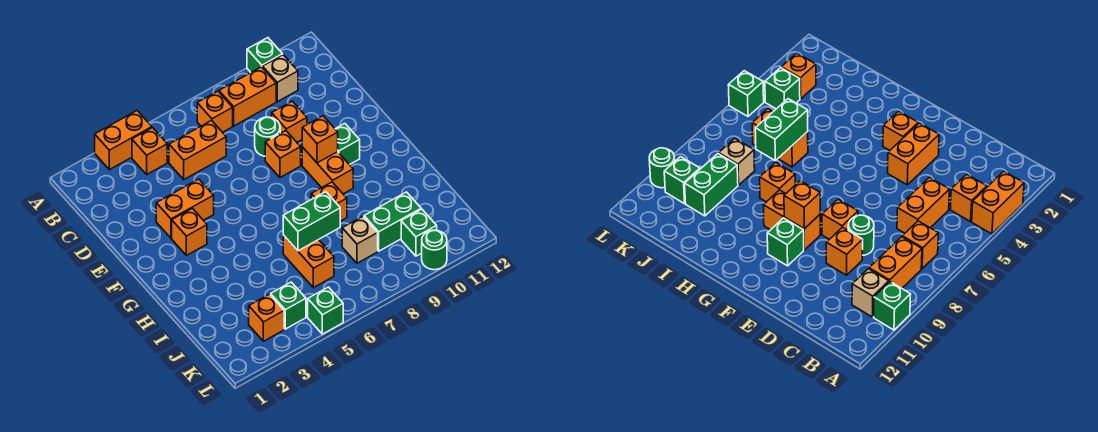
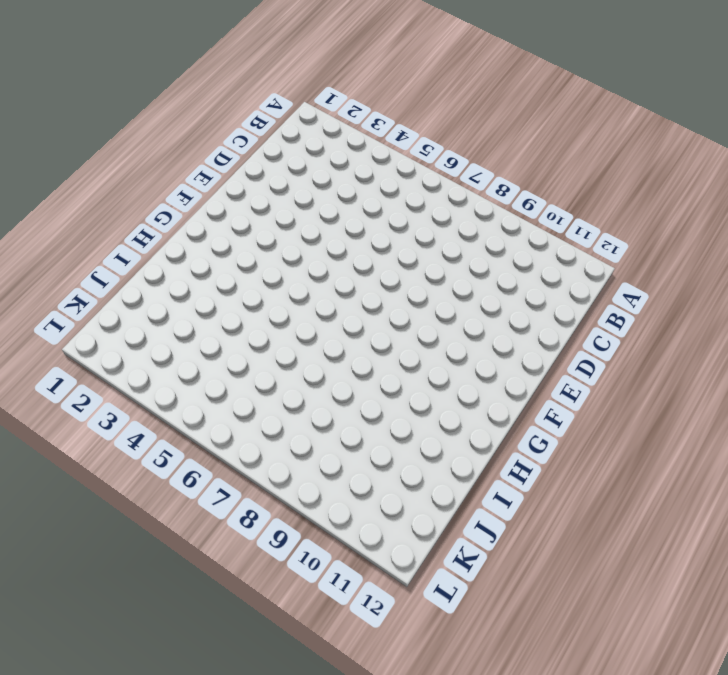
none -> orange 1x2 brick [95,111,152,170]
none -> green 1x1 brick [247,38,283,72]
none -> orange 1x1 brick [132,128,167,174]

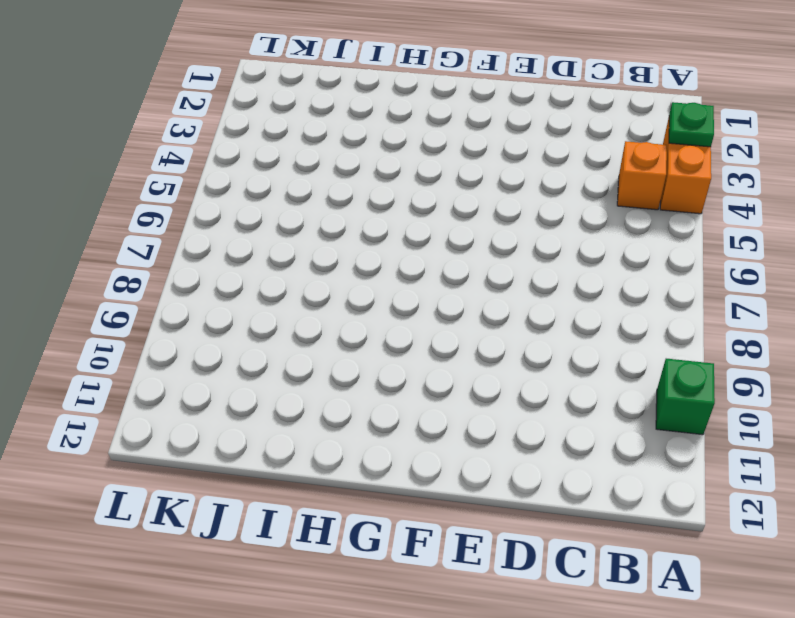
green 1x1 plate [669,102,714,147] -> none
none -> orange 1x1 brick [197,91,233,132]
none -> orange 1x2 brick [219,67,276,126]
none -> tan 1x1 brick [263,55,298,102]

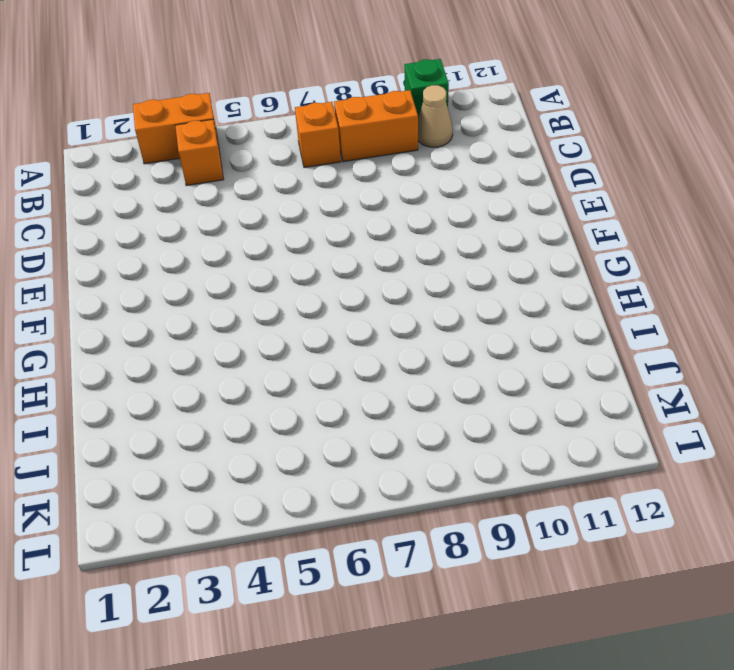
tan 1x1 cone [418,85,453,147] -> tan 1x1 brick [263,55,298,102]
none -> orange 1x2 brick [169,121,226,180]
none -> green 1x1 round brick [255,117,280,156]
none -> orange 1x1 brick [272,101,307,142]

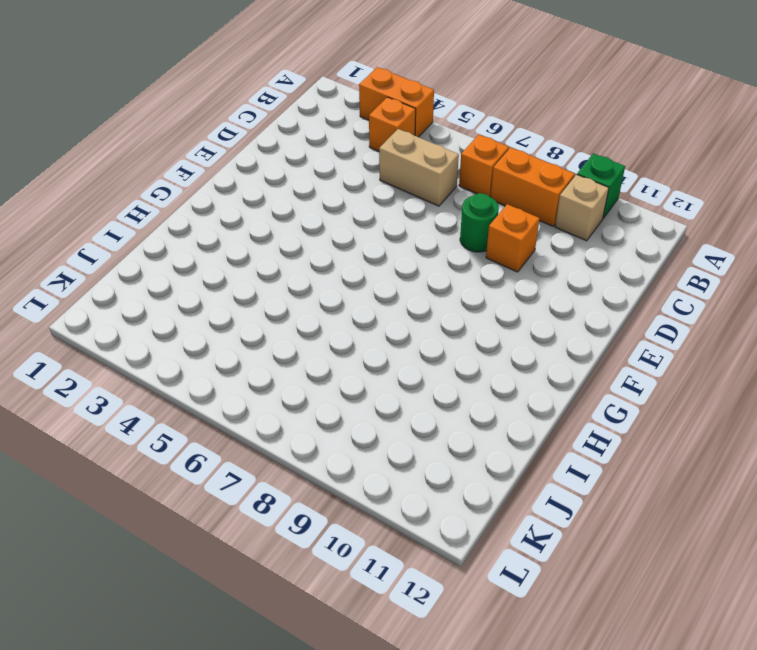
tan 1x2 brick [379,129,459,206] -> orange 1x2 brick [169,121,226,180]
none -> orange 1x2 brick [156,179,214,238]
none -> orange 1x1 brick [265,131,301,177]
none -> orange 1x1 brick [172,208,207,255]

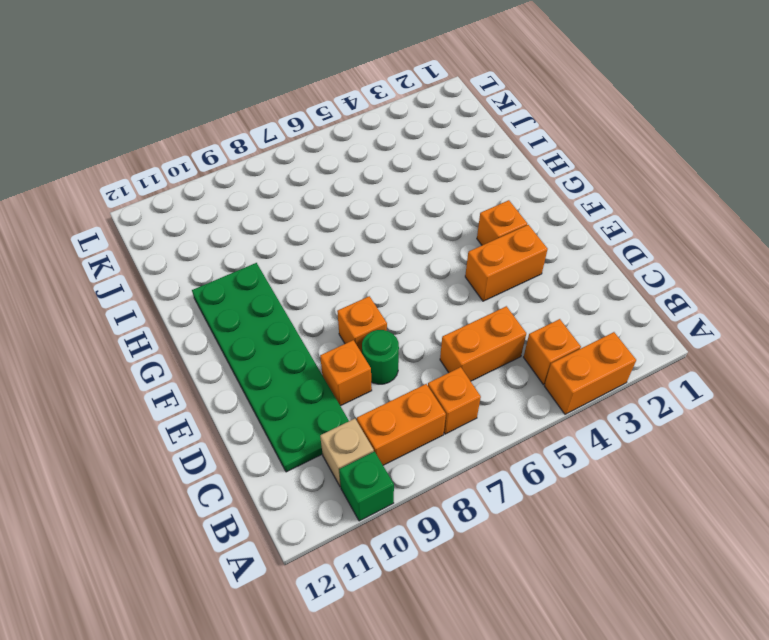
green 2x6 plate [192,263,349,472] -> green 1x1 brick [335,123,360,165]
none -> orange 1x2 brick [302,147,353,194]
none -> orange 1x1 brick [311,182,347,221]
none -> orange 1x2 brick [283,235,334,288]

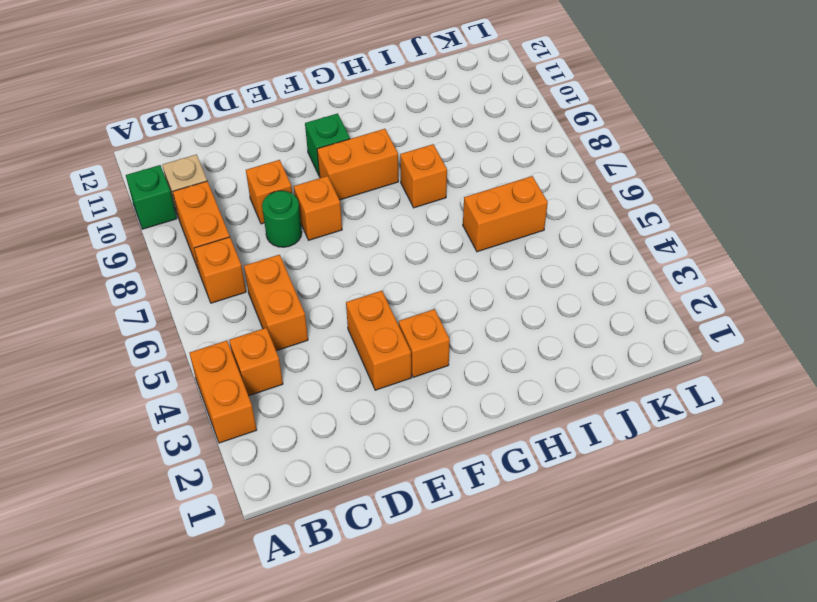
none -> tan 1x1 brick [342,216,378,263]
none -> green 1x2 brick [364,192,421,251]
none -> orange 1x1 brick [249,294,284,341]

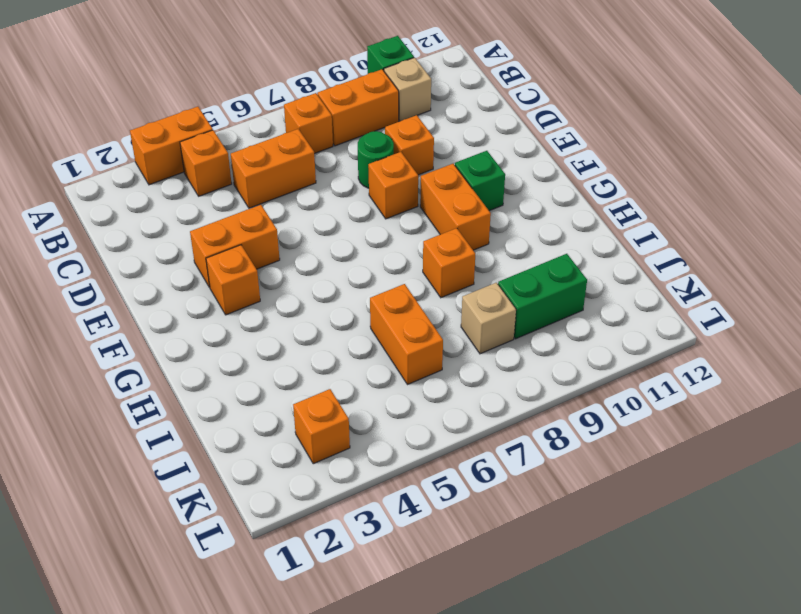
none -> green 1x1 brick [271,282,306,329]
none -> green 1x1 brick [401,209,437,256]
none -> green 1x1 brick [308,287,343,334]

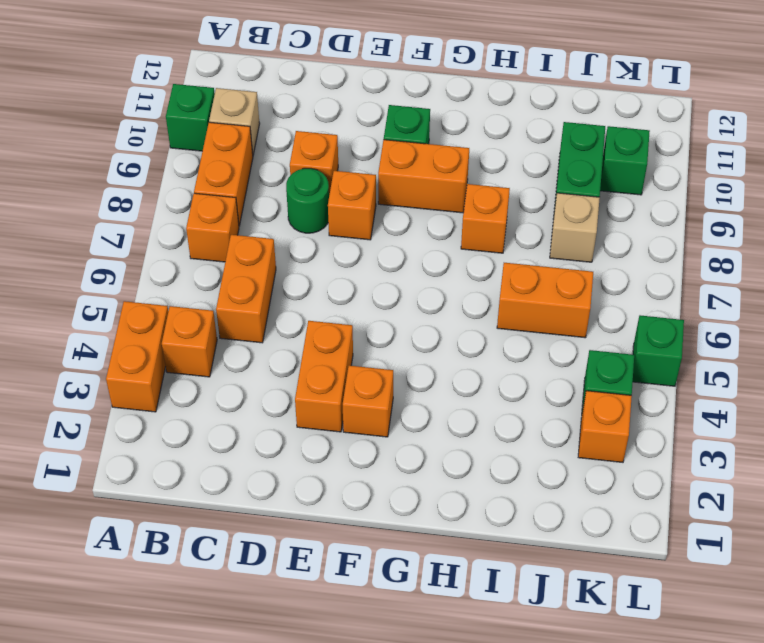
none -> green 1x1 round brick [422,230,447,270]
none -> orange 1x1 brick [302,116,338,163]
none -> green 1x2 brick [283,192,340,251]

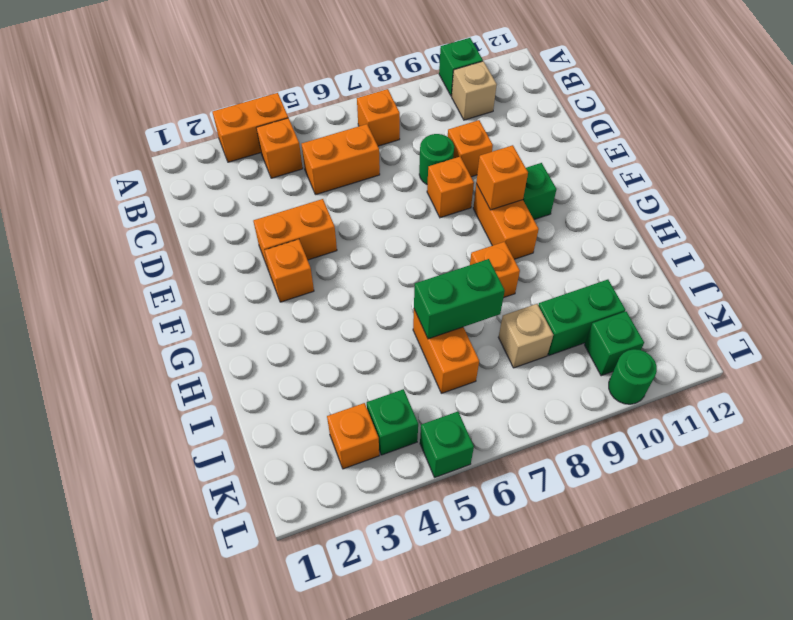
none -> orange 1x2 brick [219,67,276,126]

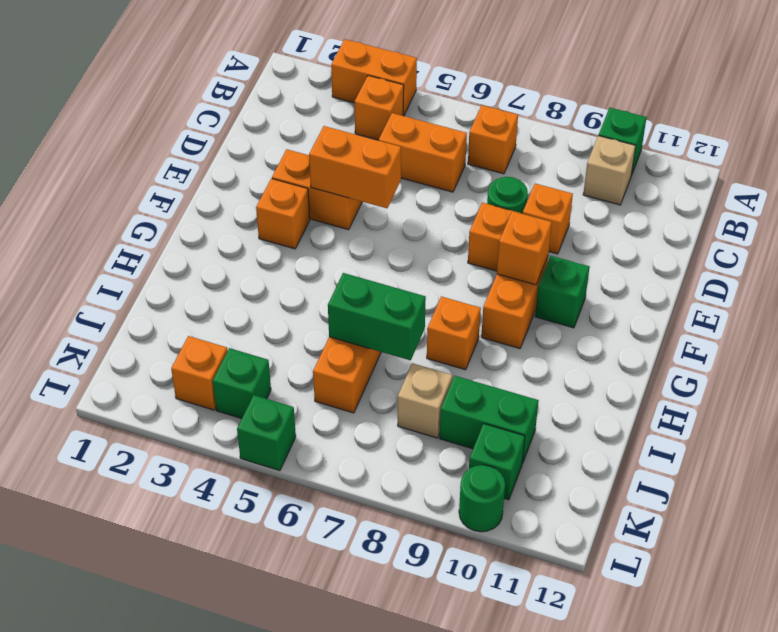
orange 1x2 brick [309,126,401,208] -> orange 1x2 brick moved to [219,67,276,126]

